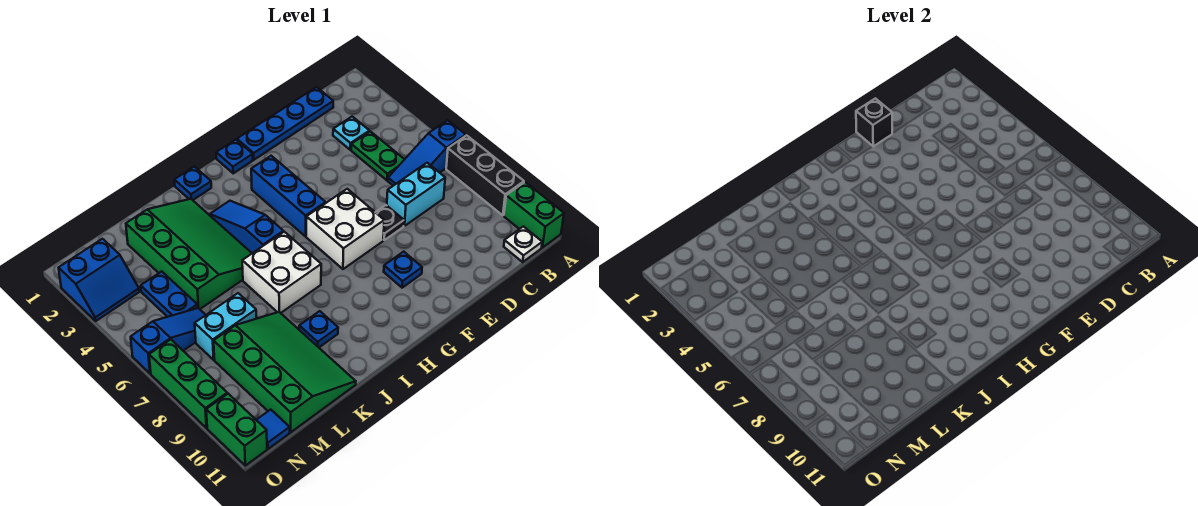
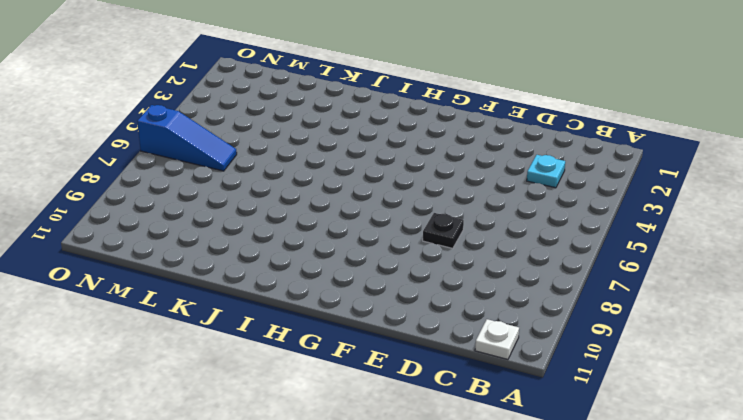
none -> blue 1x3 slope [388,120,466,186]
none -> black 1x3 brick [446,135,524,215]
none -> green 1x2 brick [504,182,564,248]

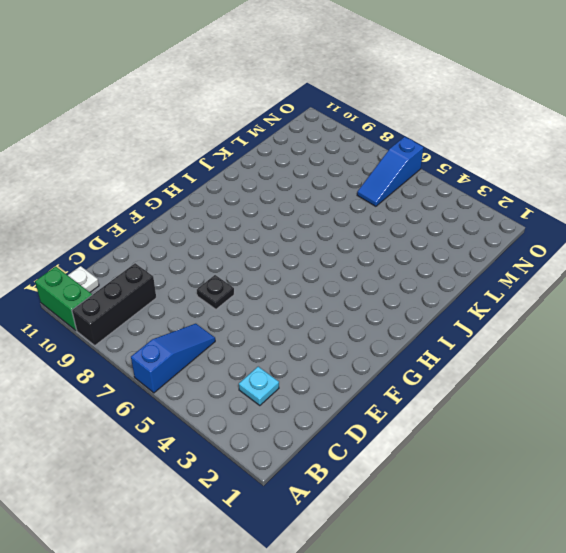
black 1x3 brick [72,263,156,346] -> black 1x3 brick turned to [446,135,524,215]
none -> blue 1x4 plate [237,87,333,160]
none -> green 1x2 plate [351,131,405,180]
none -> cyan 1x2 brick [387,163,445,226]

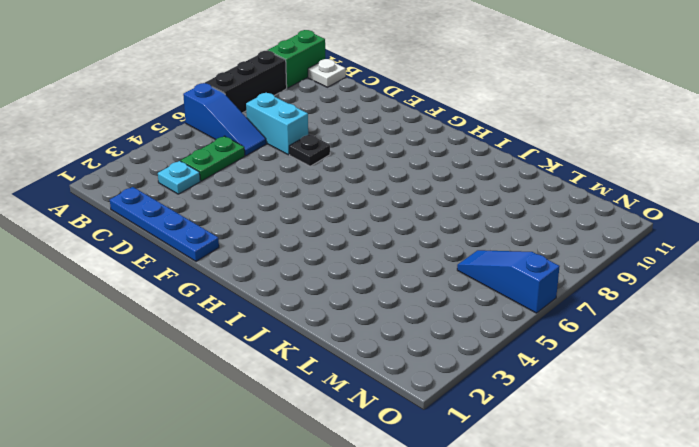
none -> white 2x2 brick [306,189,384,269]
none -> blue 1x1 plate [384,252,422,288]
none -> blue 1x1 plate [216,140,253,173]

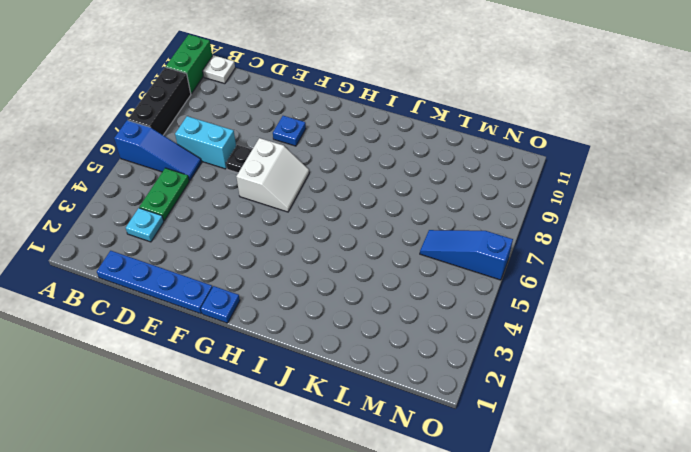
white 2x2 slope [236,138,309,212] -> white 2x2 brick [306,189,384,269]
none -> blue 1x3 brick [251,156,326,236]
none -> blue 1x1 plate [174,167,211,200]
none -> blue 1x3 slope [210,201,283,253]

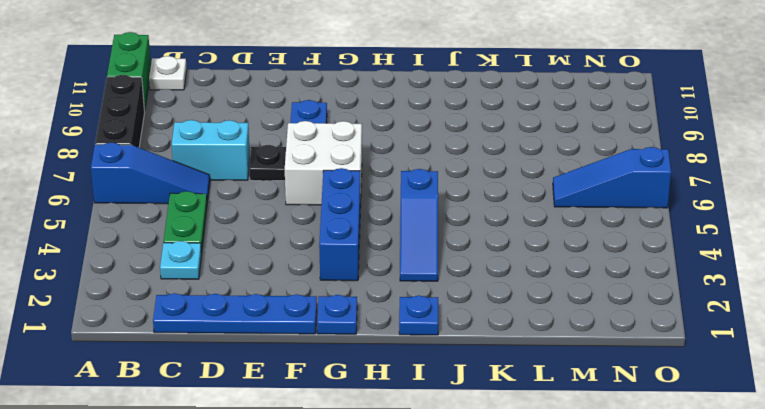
none -> white 2x2 brick [242,232,321,313]
none -> green 3x4 slope [126,199,252,309]
none -> blue 1x1 plate [299,311,338,347]

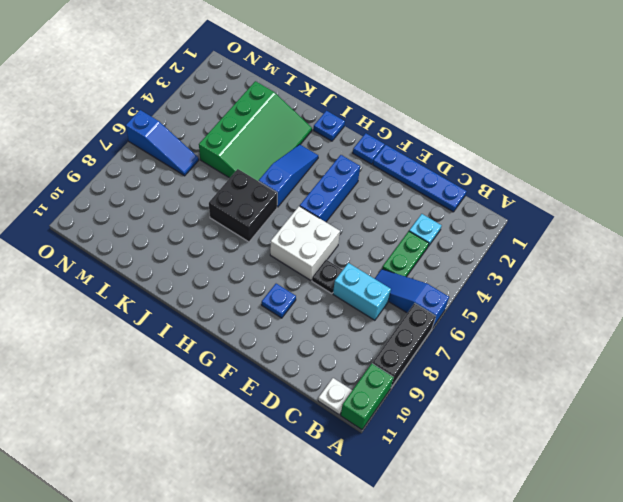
black 2x2 brick [209,169,277,242] -> white 2x2 brick [242,232,321,313]
none -> blue 1x1 plate [299,311,338,347]
none -> green 3x4 slope [214,312,356,432]
none -> cyan 1x2 brick [195,293,256,360]

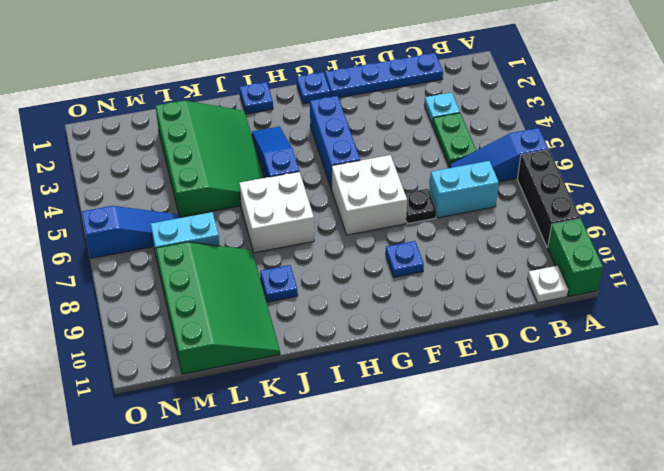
none -> blue 1x2 plate [141,271,197,317]
none -> blue 2x2 slope [59,239,139,321]
none -> blue 1x1 tile [257,410,290,449]

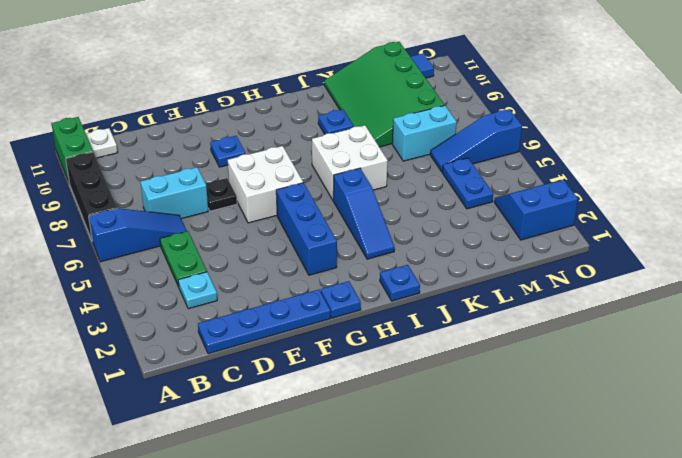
none -> green 3x4 slope [126,199,252,309]
none -> green 1x3 brick [149,339,227,428]
none -> green 1x2 brick [206,394,267,466]

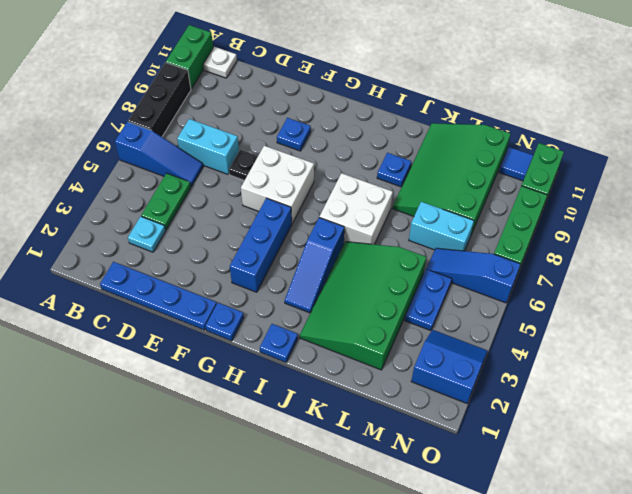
none -> black 1x1 brick [856,98,892,146]

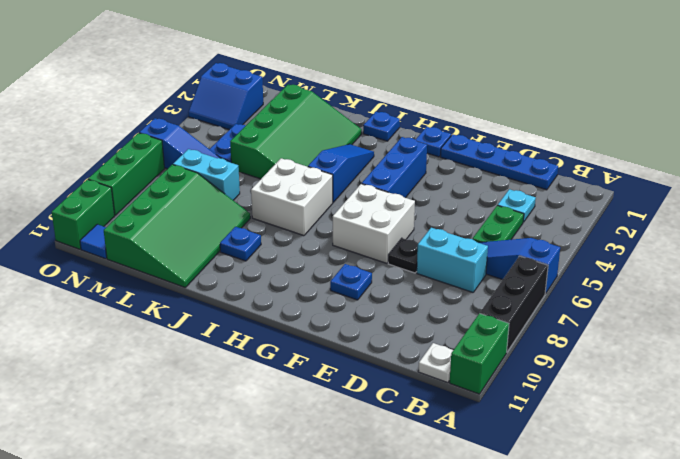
none -> black 1x1 brick [856,98,892,146]

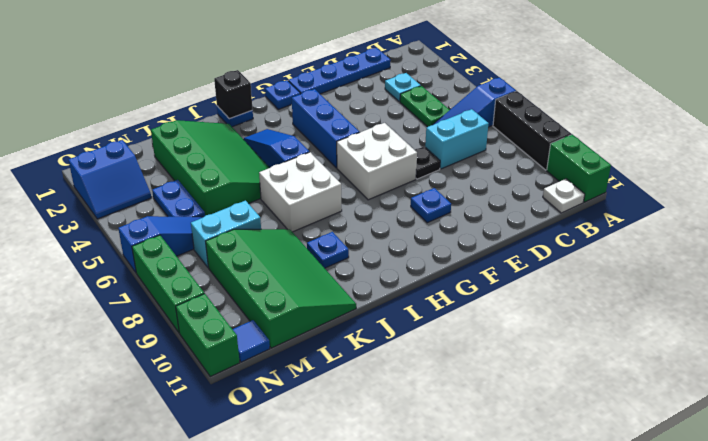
black 1x1 brick [214,70,253,119] -> black 1x1 brick moved to [856,98,892,146]

